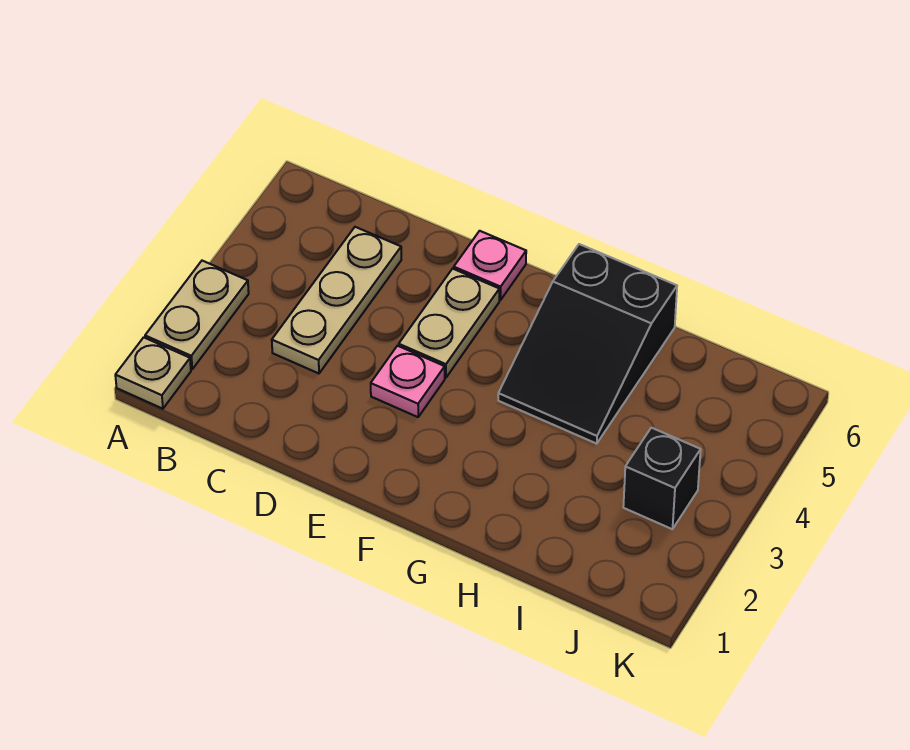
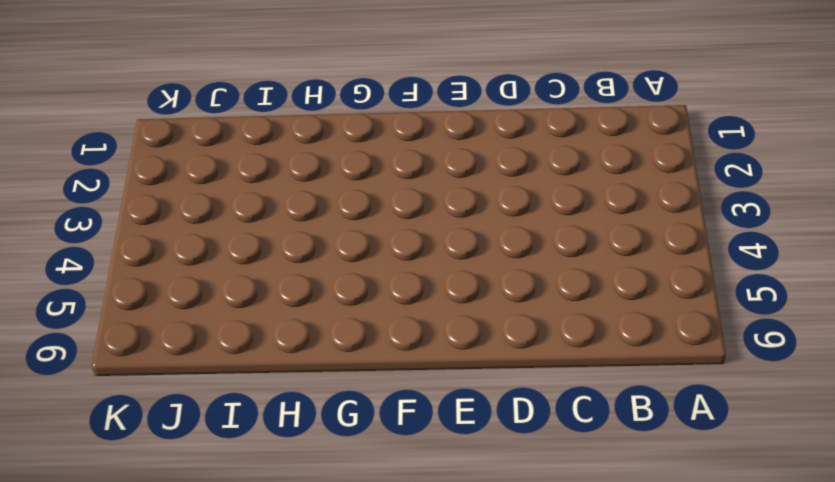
none -> tan 1x1 plate [115,337,191,409]
none -> tan 1x2 plate [145,261,249,369]

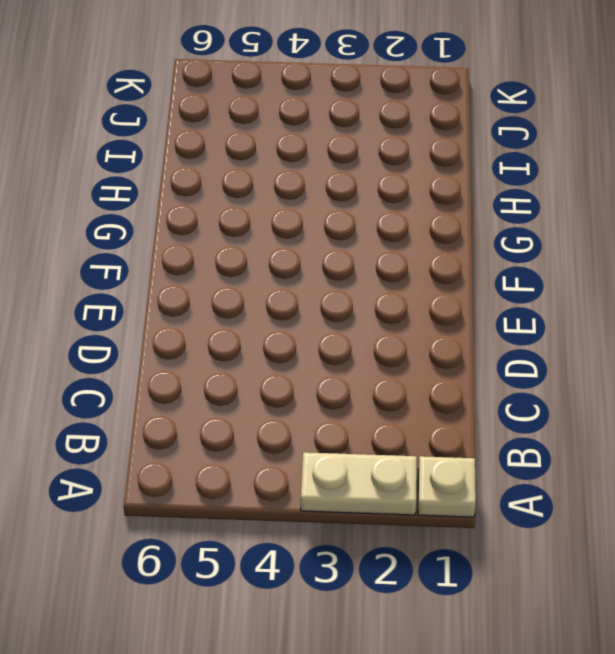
none -> tan 1x3 plate [272,227,401,373]
none -> pink 1x1 plate [371,346,445,417]

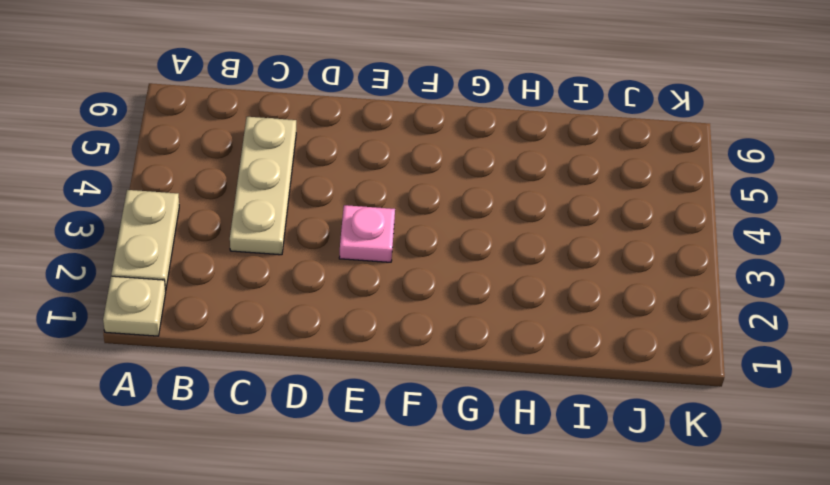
none -> tan 1x2 plate [399,269,499,378]
none -> pink 1x1 plate [454,231,526,300]

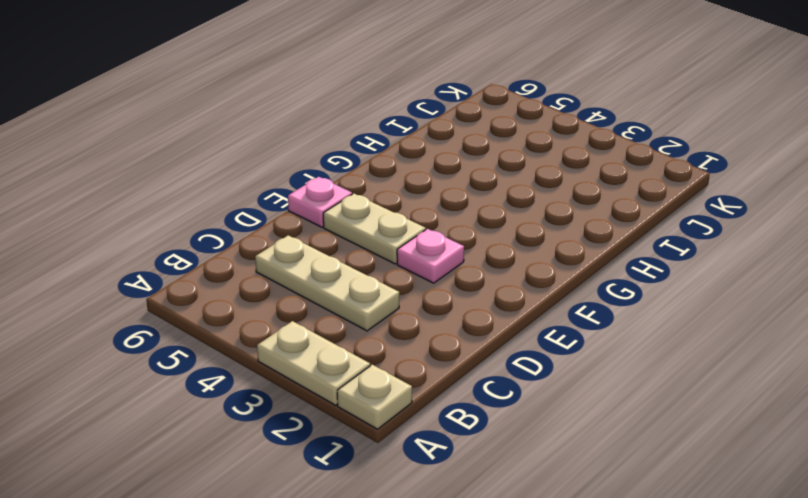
none -> black 2x3 slope [498,244,677,444]
none -> black 1x1 brick [623,428,701,529]

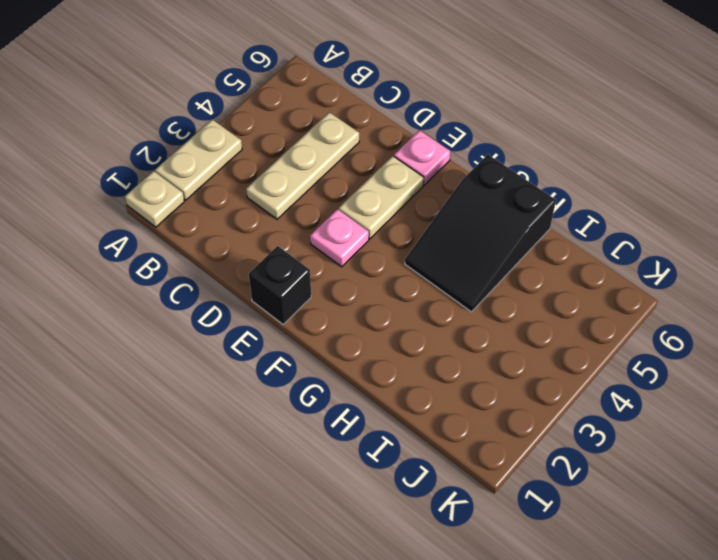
black 1x1 brick [249,246,311,325] -> black 1x1 brick moved to [623,428,701,529]

